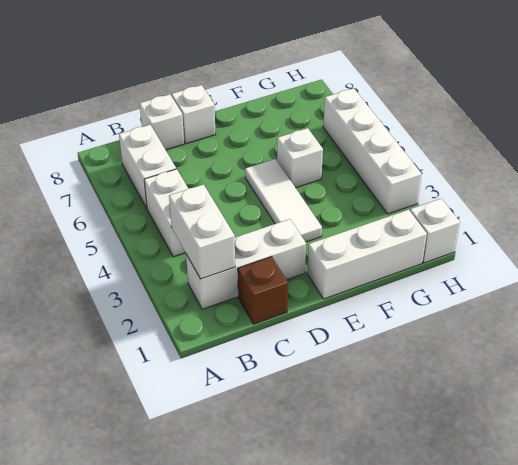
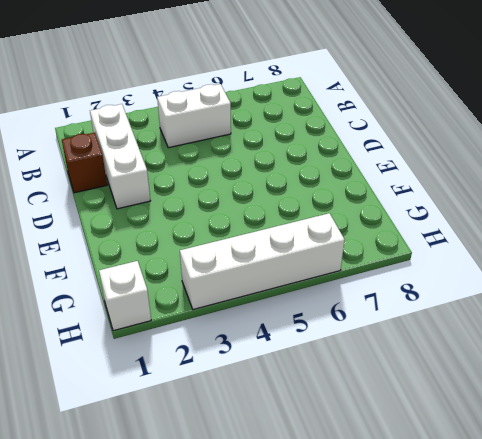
none -> white 1x2 brick [119,125,176,208]
none -> white 1x1 brick [140,94,184,150]
none -> white 1x1 brick [172,85,216,144]

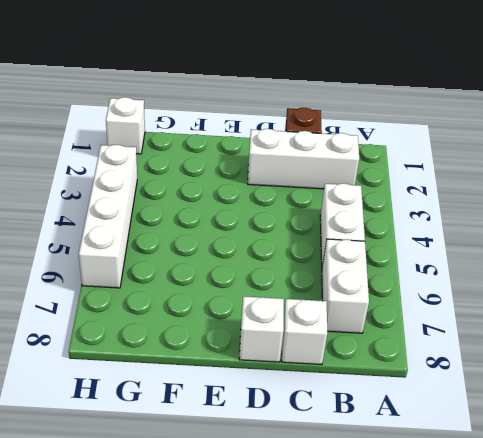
none -> white 1x3 brick [307,210,427,299]
none -> white 1x3 tile [245,159,322,242]
none -> white 1x1 brick [277,128,323,188]

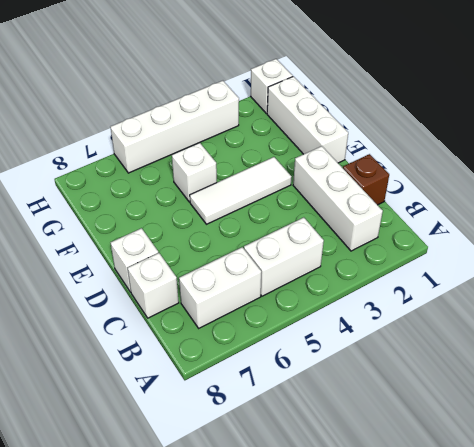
none -> white 1x2 brick [169,185,235,279]

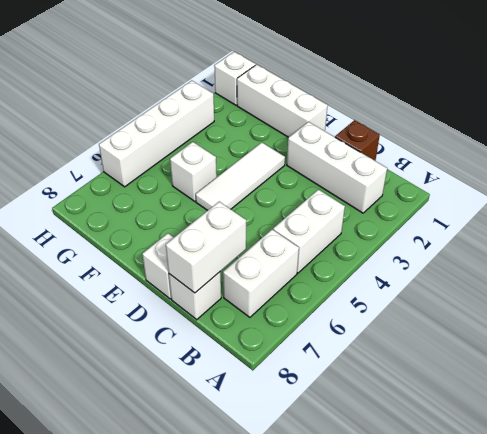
white 1x2 brick [166,202,246,293] -> white 1x2 brick moved to [169,185,235,279]

